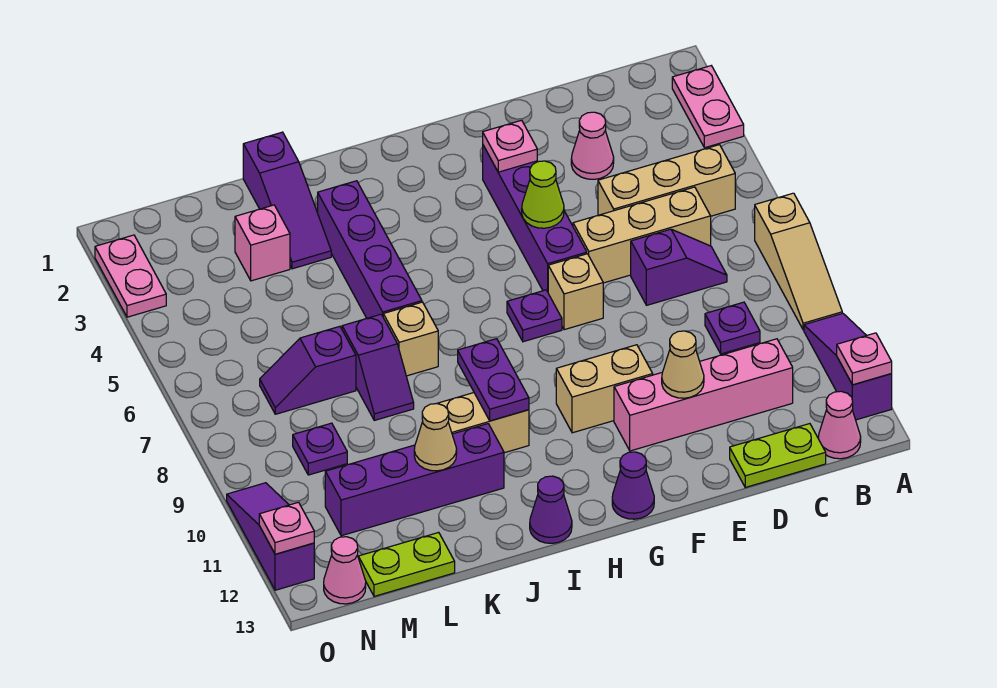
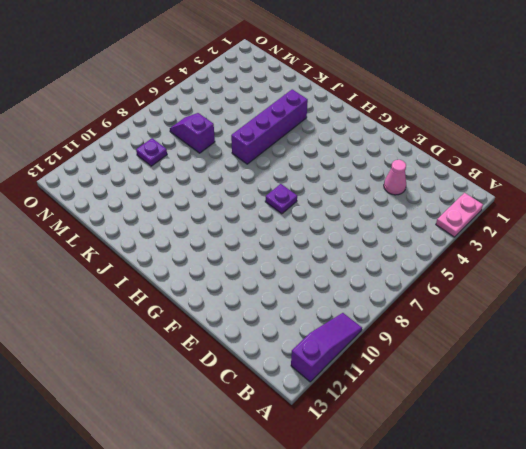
none -> tan 1x3 slope [755,193,842,330]
none -> tan 1x3 brick [598,145,735,216]
none -> pink 1x1 cone [818,391,861,459]
none -> tan 1x3 brick [573,187,711,283]

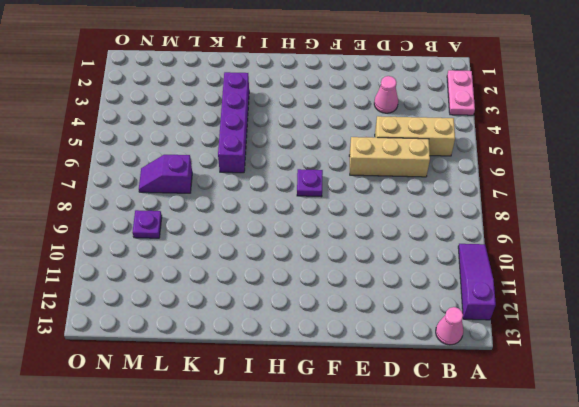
none -> tan 1x3 slope [755,193,842,330]
none -> purple 1x2 slope [631,229,727,305]
none -> purple 1x1 plate [705,302,760,354]
none -> pink 1x4 brick [614,339,793,451]

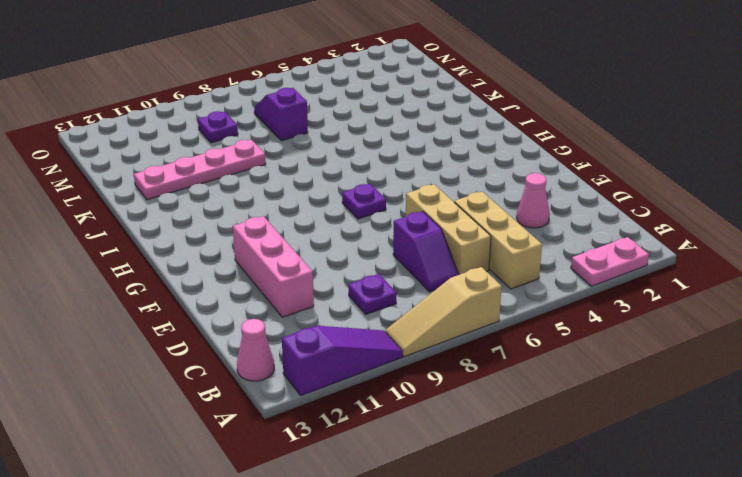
pink 1x3 brick [233,216,314,317] -> pink 1x4 brick [614,339,793,451]
pink 1x4 plate [134,140,266,200] -> purple 1x4 brick [325,424,504,536]
none -> lime 1x2 plate [730,424,826,487]
none -> purple 1x4 brick [483,145,587,292]
none -> tan 1x1 brick [548,254,603,330]
none -> tan 1x2 brick [556,345,653,433]

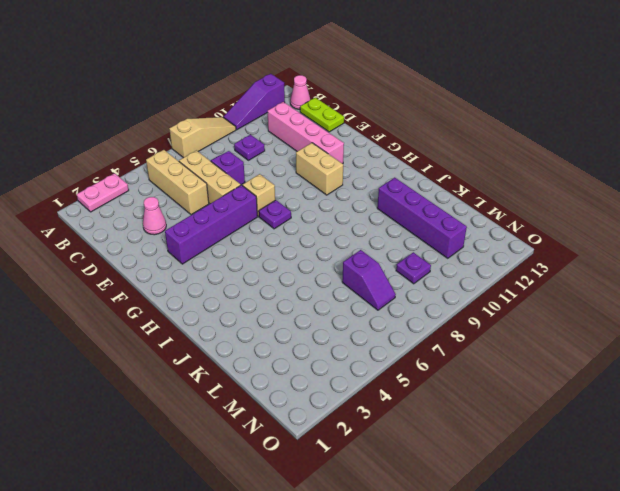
none -> purple 1x1 cone [612,452,654,519]
none -> tan 1x2 brick [437,393,529,453]
none -> purple 1x1 cone [530,476,572,543]
none -> purple 1x4 brick [318,181,422,318]

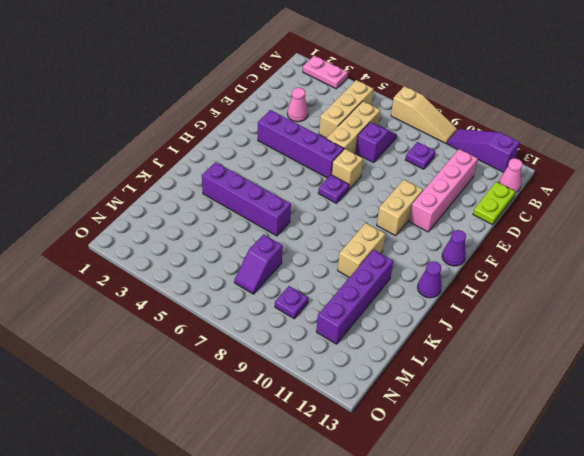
none -> tan 1x1 brick [383,302,438,376]
none -> purple 1x3 slope [243,132,331,269]
none -> purple 1x2 slope [342,314,414,420]
none -> pink 1x1 brick [235,205,290,281]

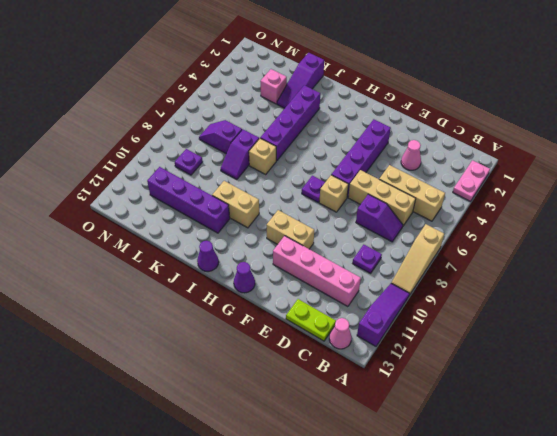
none -> lime 1x2 plate [358,532,455,596]
none -> pink 1x1 cone [324,537,366,604]
none -> pink 1x2 plate [95,235,166,317]
none -> purple 1x3 slope [227,483,314,590]

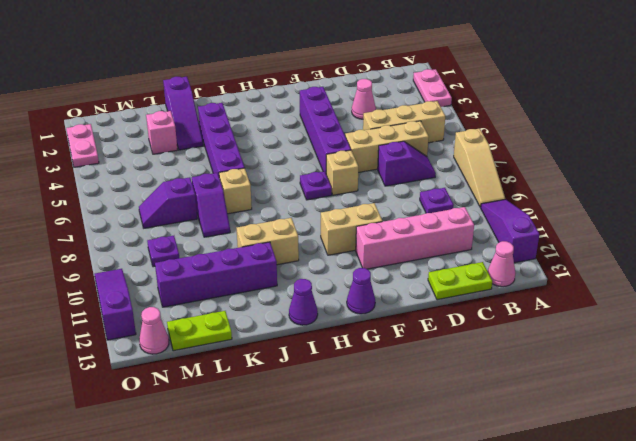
none -> pink 1x1 plate [837,333,892,385]
none -> tan 1x1 cone [662,331,704,398]
none -> pink 1x1 plate [483,120,537,172]
none -> lime 1x1 cone [522,161,564,228]

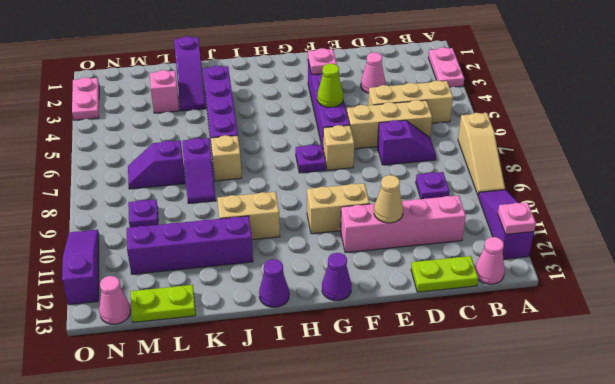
none -> purple 1x2 plate [458,339,529,421]
none -> tan 1x1 cone [414,404,457,471]
none -> pink 1x1 plate [259,502,314,554]

